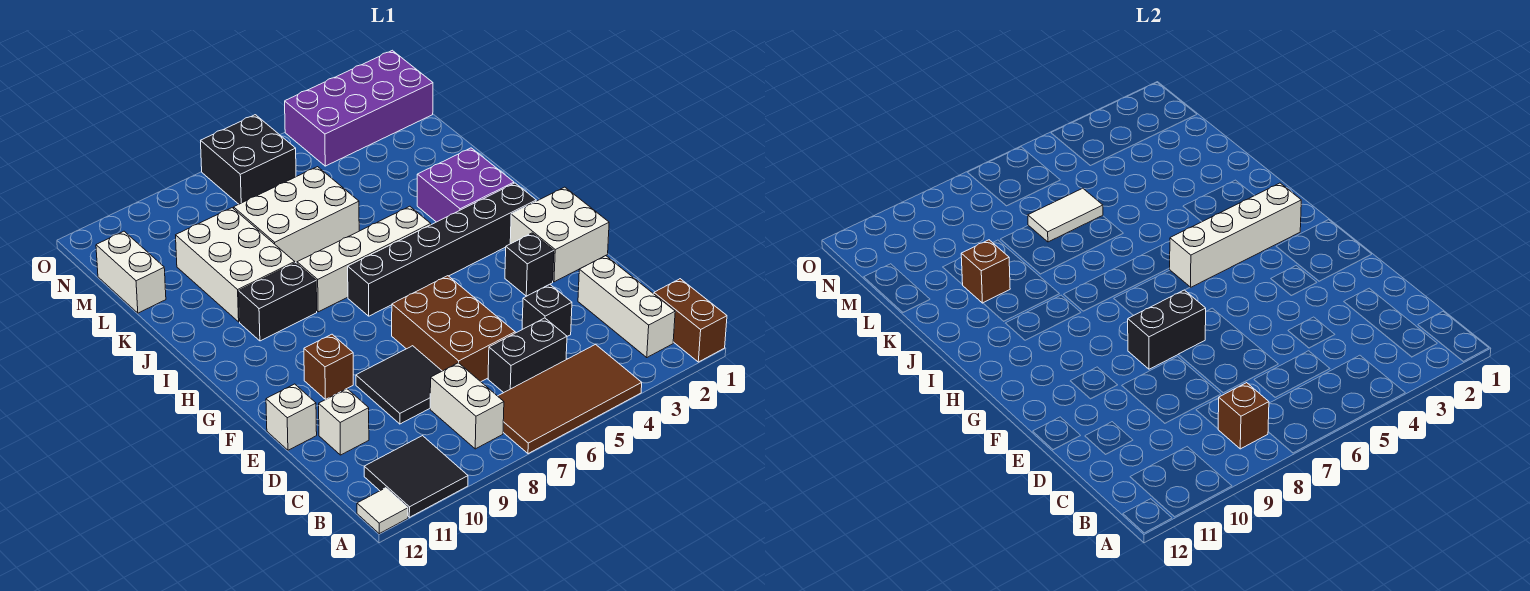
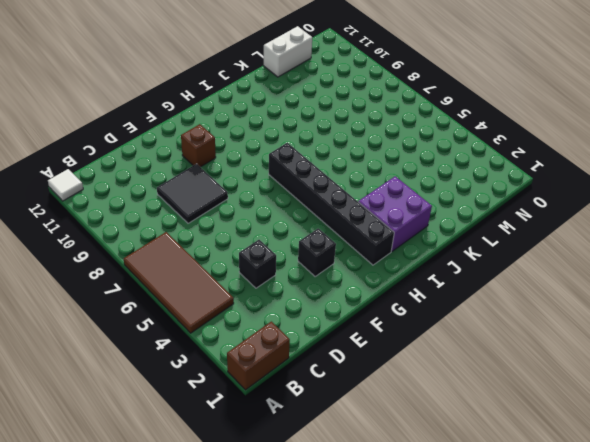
none -> black 2x2 tile [364,436,468,517]
none -> white 1x3 brick [578,256,675,357]
none -> white 1x2 brick [430,363,504,449]

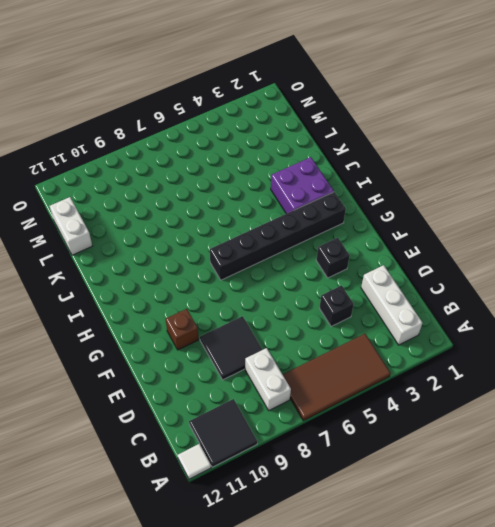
none -> brown 1x2 brick [654,279,727,362]
none -> black 1x2 brick [488,318,567,393]
none -> brown 2x3 brick [392,276,515,382]

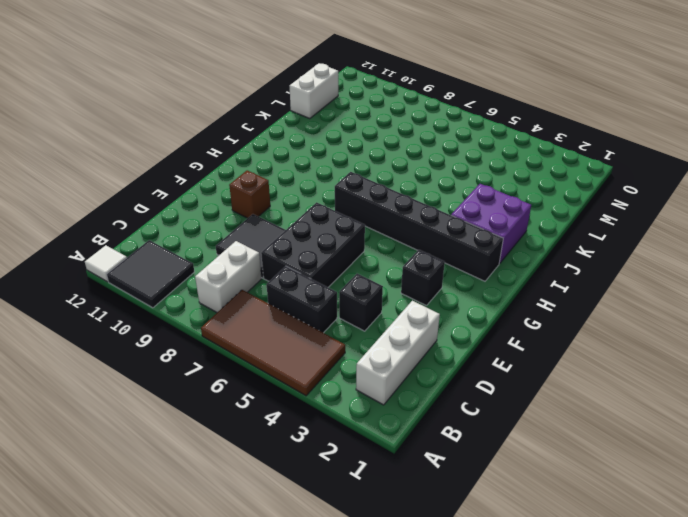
black 2x3 brick [261,202,365,287] -> brown 2x3 brick [392,276,515,382]
none -> brown 1x2 brick [654,279,727,362]
none -> white 1x1 brick [319,389,369,455]
none -> white 1x1 brick [266,384,317,450]

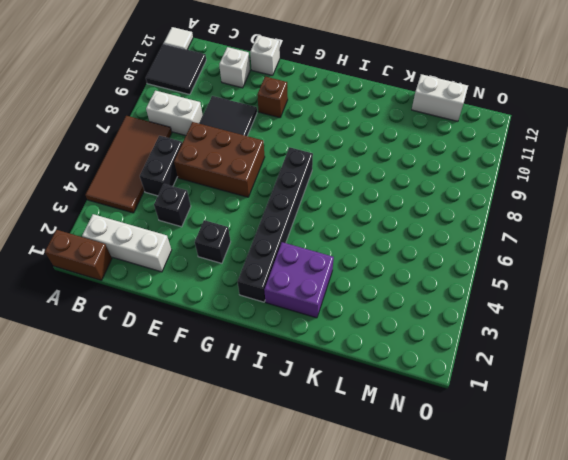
none -> white 2x2 brick [510,187,609,282]
none -> white 1x4 brick [297,206,431,312]
none -> black 1x2 brick [239,263,317,341]

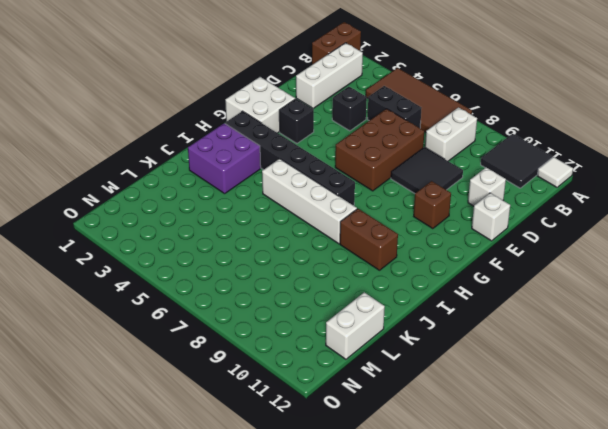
brown 1x2 brick [340,209,398,270] -> black 1x2 brick [239,263,317,341]
none -> white 2x3 brick [176,208,295,322]
none -> white 2x3 brick [234,167,359,263]
none -> purple 2x4 brick [285,50,433,166]

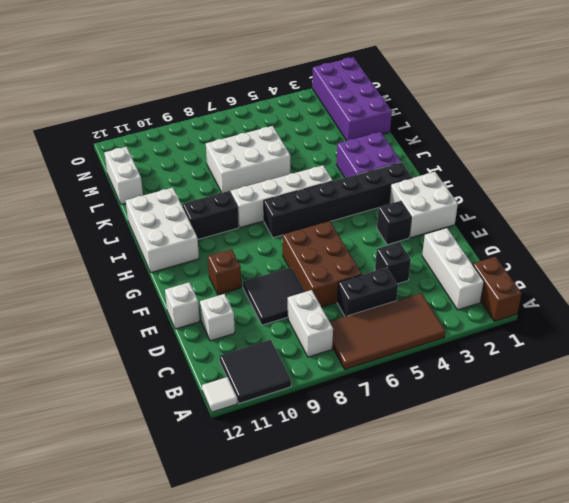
white 2x3 brick [126,188,199,273] -> white 2x3 brick moved to [176,208,295,322]
purple 2x4 brick [312,57,392,141] -> purple 2x4 brick turned to [285,50,433,166]
none -> black 2x2 brick [201,115,296,204]
none -> brown 1x1 brick [1218,383,1269,449]
none -> black 1x2 brick [1128,290,1206,369]

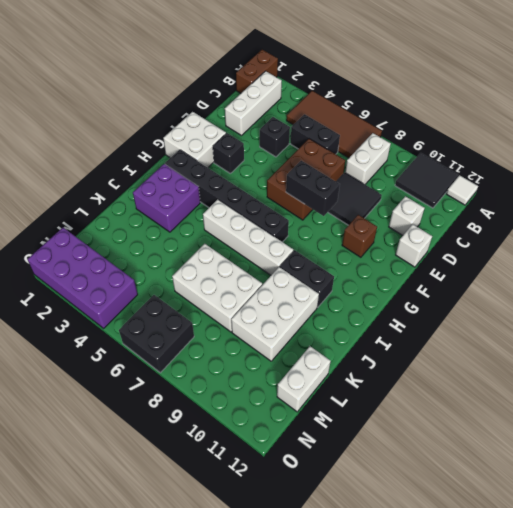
none -> brown 1x1 brick [1218,383,1269,449]
none -> white 1x4 brick [1170,183,1301,287]
none -> brown 1x1 brick [961,240,1010,303]

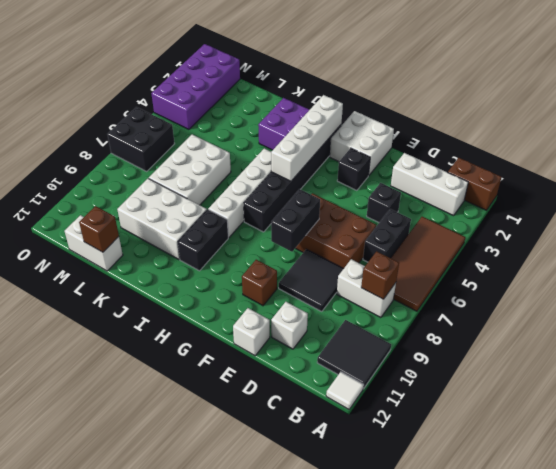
brown 1x1 brick [79,206,119,252] -> brown 1x1 brick moved to [961,240,1010,303]
none -> white 1x2 tile [1028,188,1103,242]

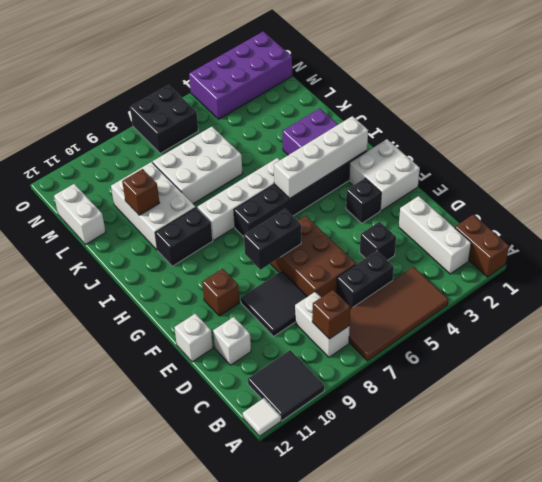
none -> white 1x2 tile [1028,188,1103,242]

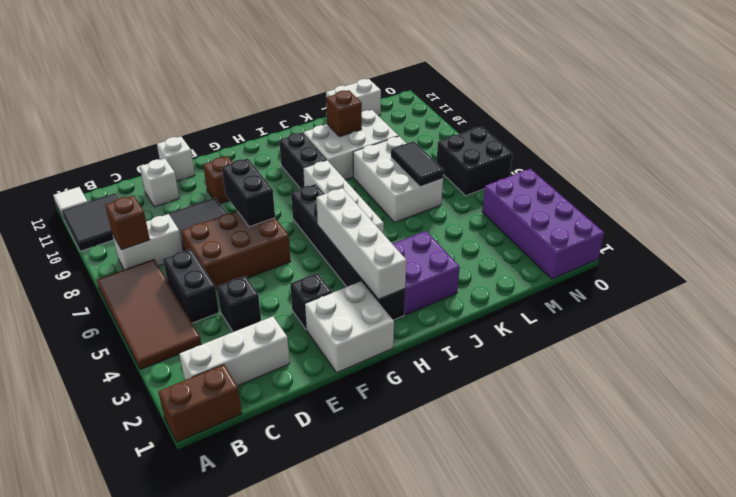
black 1x2 tile [391,141,444,187] -> white 1x2 tile [1028,188,1103,242]

